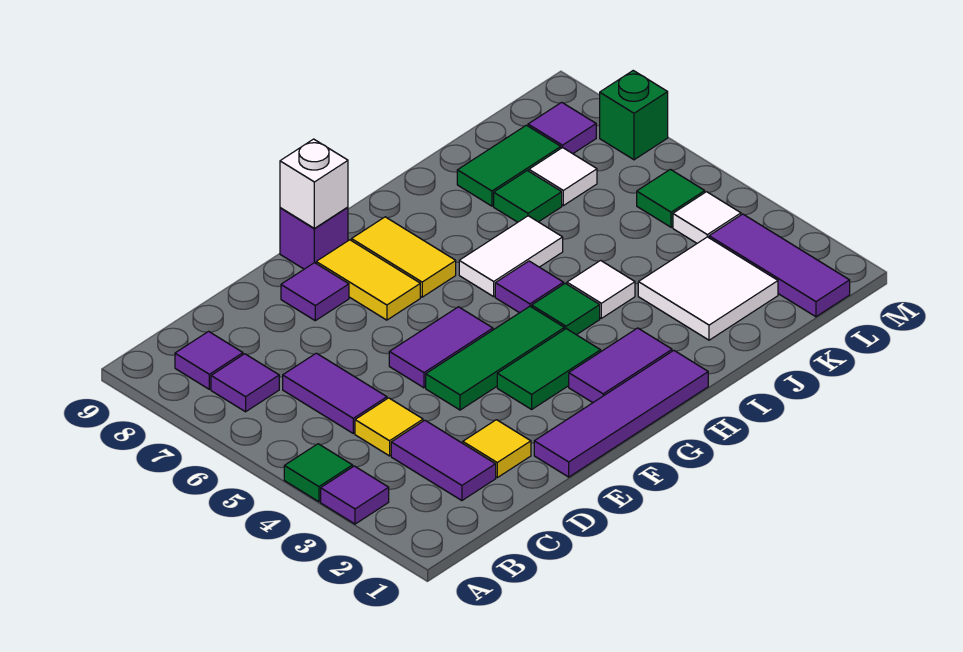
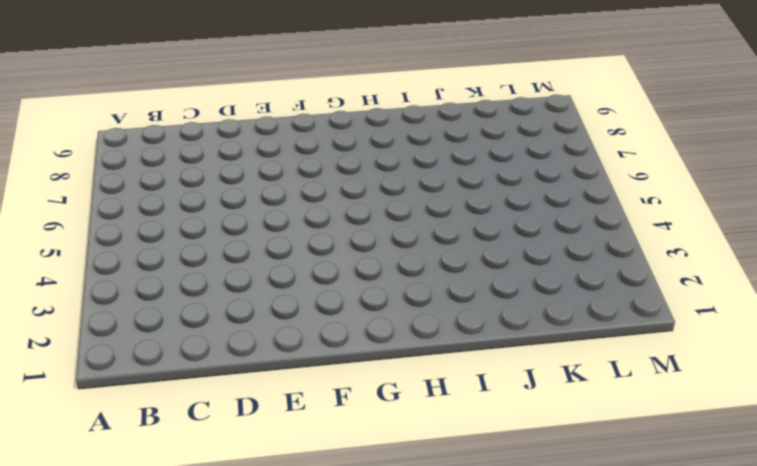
none -> purple 1x1 tile [321,466,389,524]
none -> green 1x1 tile [284,444,353,502]
none -> purple 1x1 tile [211,354,279,412]
none -> purple 1x1 tile [175,331,243,389]

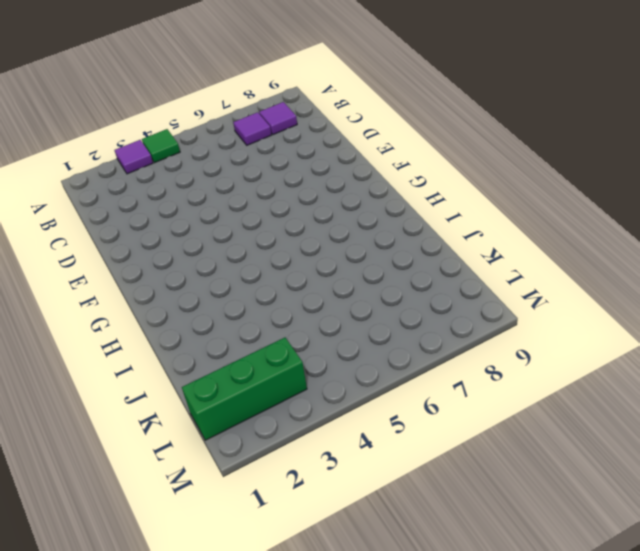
green 1x3 brick [182,338,307,440] -> purple 1x3 tile [709,214,850,317]
none -> purple 1x2 tile [391,420,496,501]
none -> yellow 1x1 tile [355,398,423,456]
none -> purple 1x2 tile [283,353,387,433]
none -> yellow 1x1 tile [463,420,531,477]

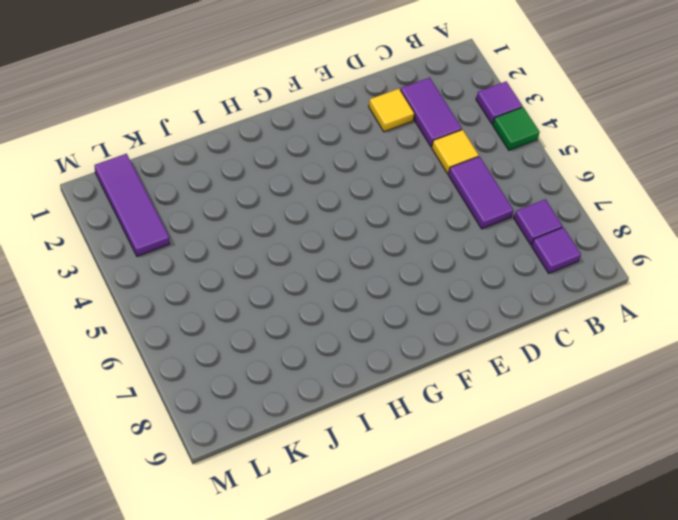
none -> purple 1x4 tile [534,351,708,477]
none -> green 1x3 tile [426,306,564,410]
none -> purple 1x2 tile [389,307,493,388]
none -> purple 1x1 tile [281,263,349,321]

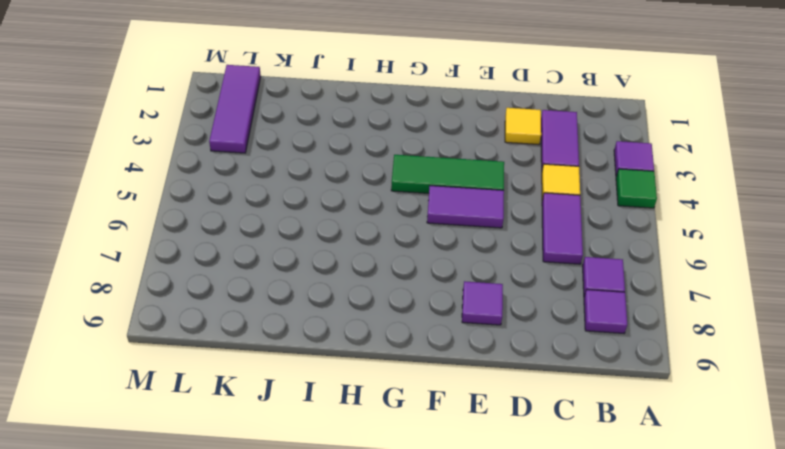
none -> purple 1x4 tile [534,351,708,477]
none -> green 1x2 tile [497,329,601,409]
none -> yellow 1x2 tile [316,240,420,320]
none -> purple 1x1 brick [280,207,348,269]

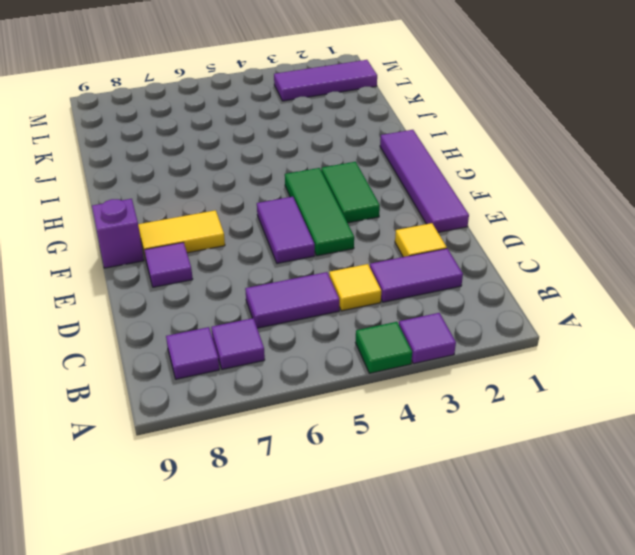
none -> purple 1x2 tile [569,328,672,403]
none -> yellow 1x2 tile [352,217,456,297]
none -> green 1x1 tile [532,283,600,335]
none -> purple 1x1 tile [495,261,564,313]

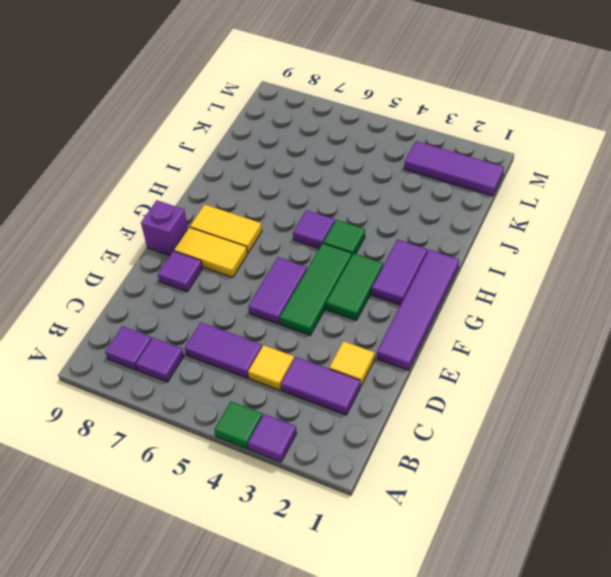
none -> white 1x2 tile [459,216,563,297]
none -> white 1x1 tile [567,261,635,318]
none -> white 2x2 tile [638,237,778,340]
none -> green 1x1 tile [494,171,562,222]

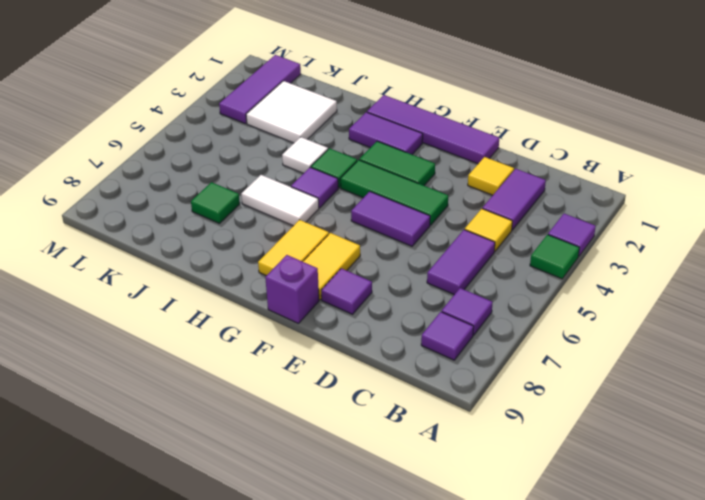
none -> green 1x2 tile [457,125,561,206]
none -> white 1x1 tile [529,148,597,206]
none -> white 1x1 tile [673,192,741,243]
none -> green 1x1 tile [637,169,705,227]

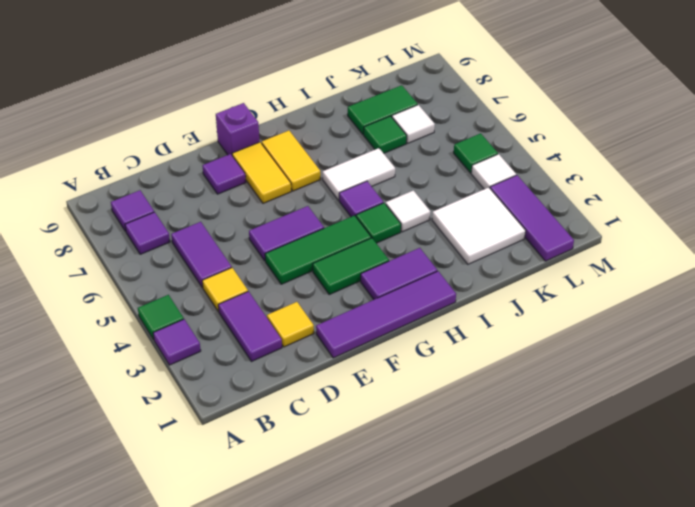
none -> purple 1x1 tile [528,102,596,154]
none -> green 1x1 brick [600,71,668,160]
none -> white 1x1 brick [280,139,348,228]

